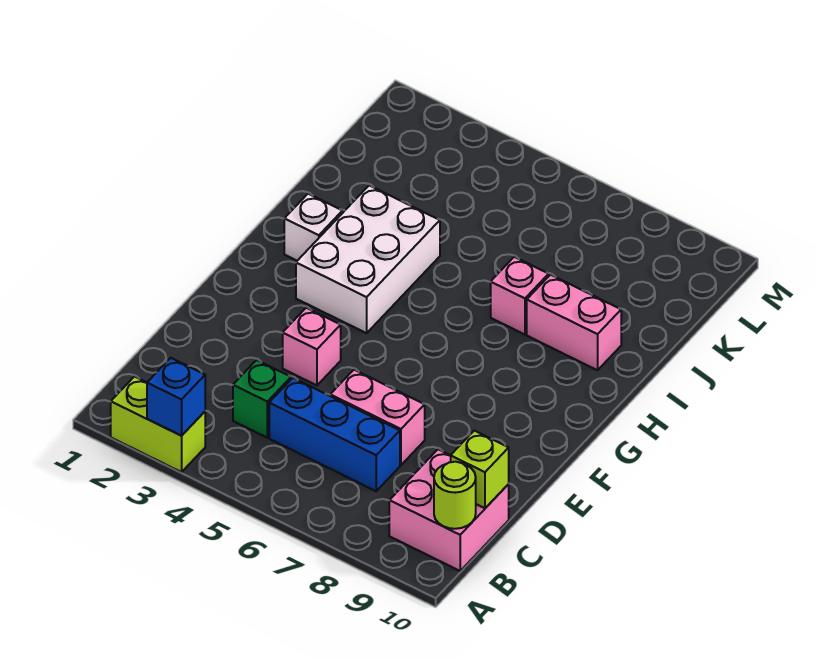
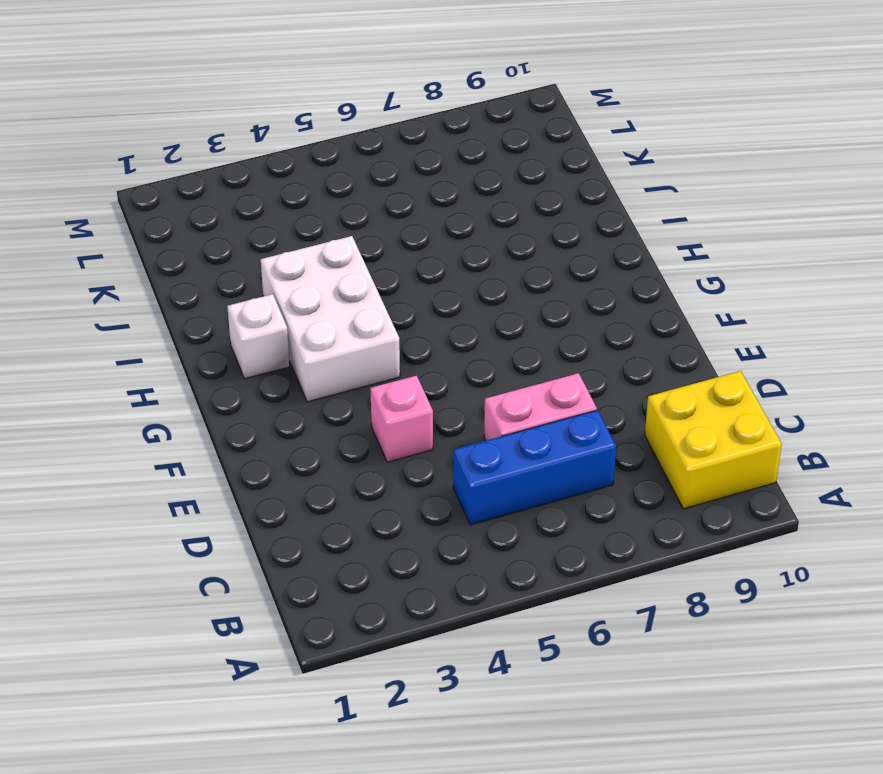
yellow 2x2 brick [645,371,782,509] -> pink 2x2 brick [389,449,509,571]
none -> lime 1x2 brick [111,377,205,472]
none -> green 1x1 brick [233,360,291,438]
none -> pink 1x1 brick [491,257,549,335]

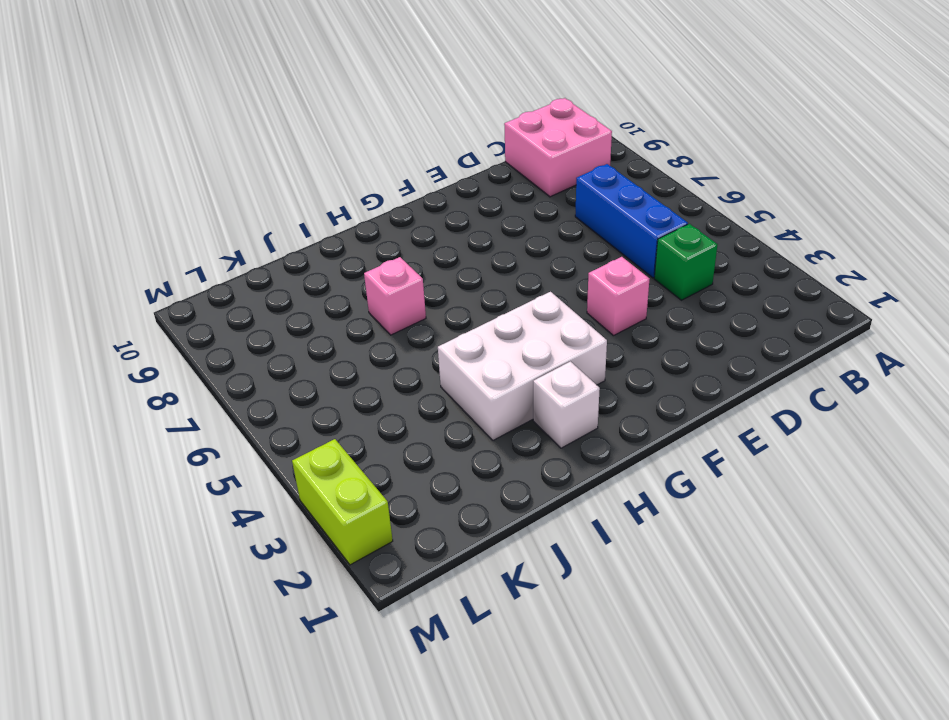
lime 1x2 brick [292,439,393,565] -> lime 1x2 brick moved to [111,377,205,472]
none -> pink 1x2 brick [330,370,425,465]
none -> pink 1x2 brick [527,275,621,370]
none -> blue 1x1 brick [147,358,205,436]

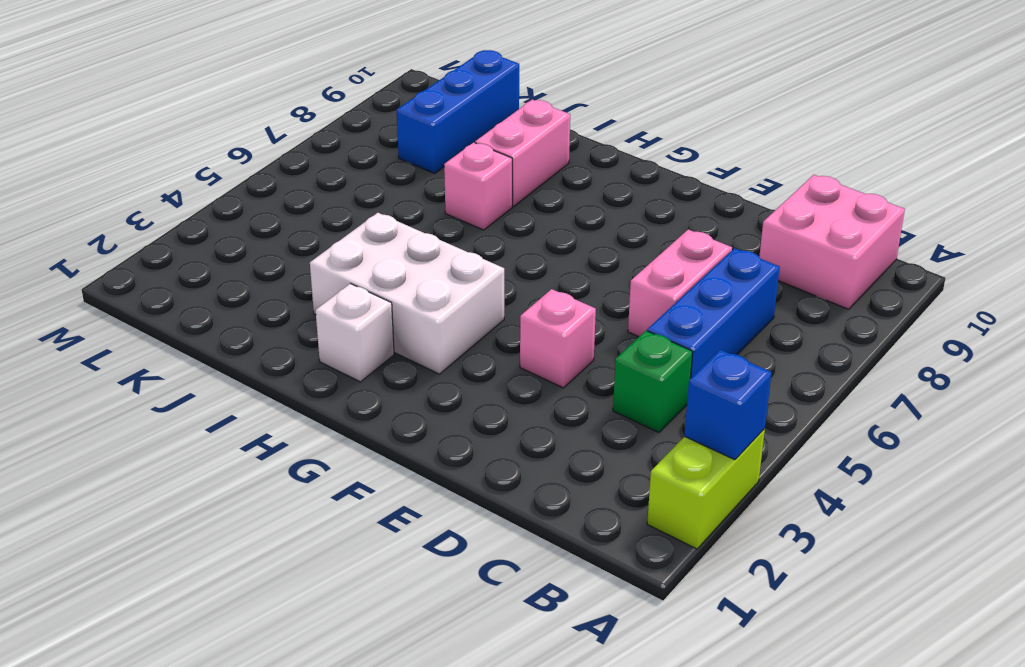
blue 1x3 brick [397,50,519,173] -> none
none -> lime 1x1 round brick [434,462,476,529]
none -> lime 1x1 brick [451,431,509,508]

